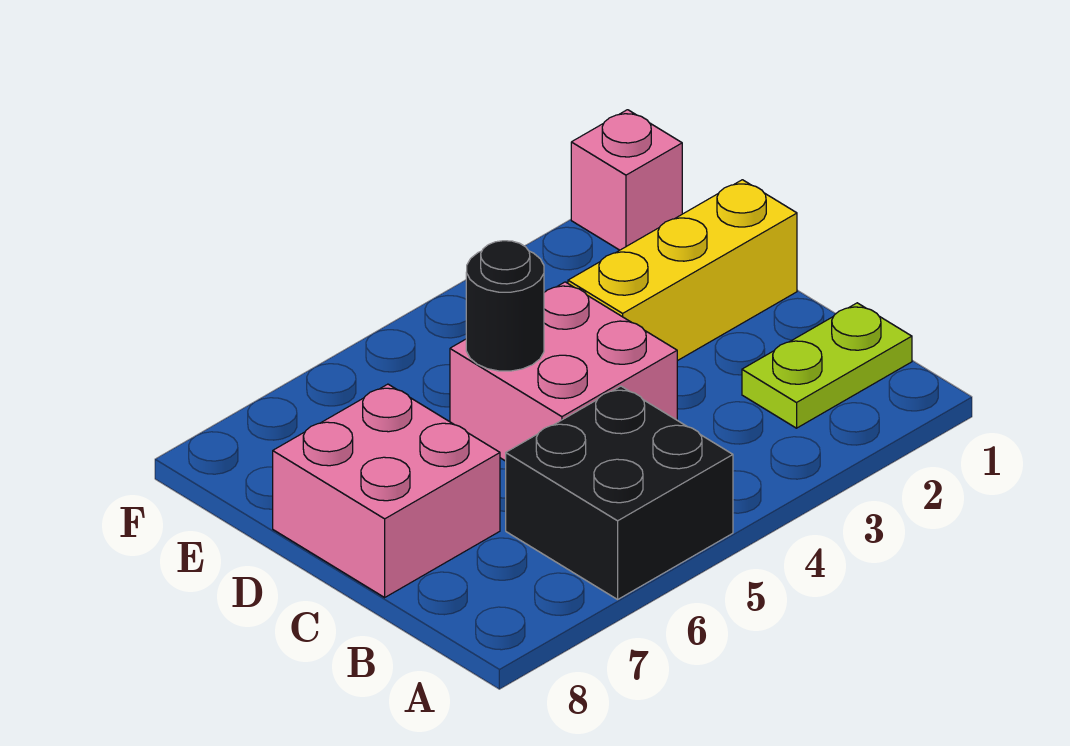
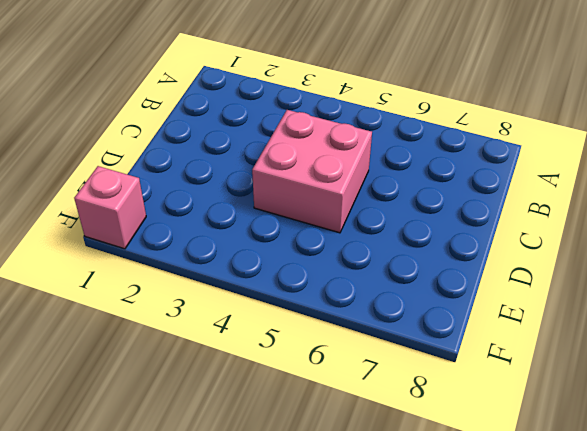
none -> black 2x2 brick [506,386,733,599]
none -> lime 1x2 plate [742,303,912,428]

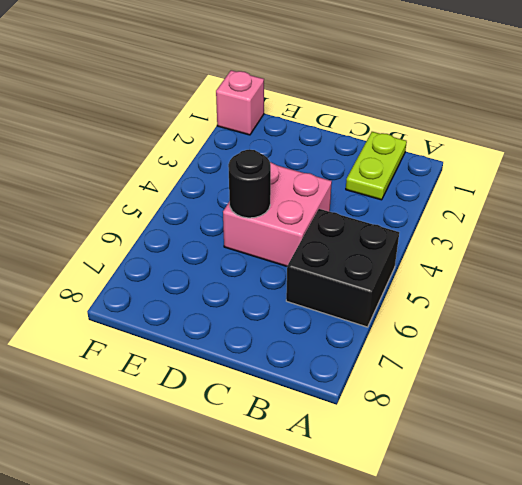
none -> pink 2x2 brick [273,384,500,597]
none -> yellow 1x3 brick [568,180,797,361]

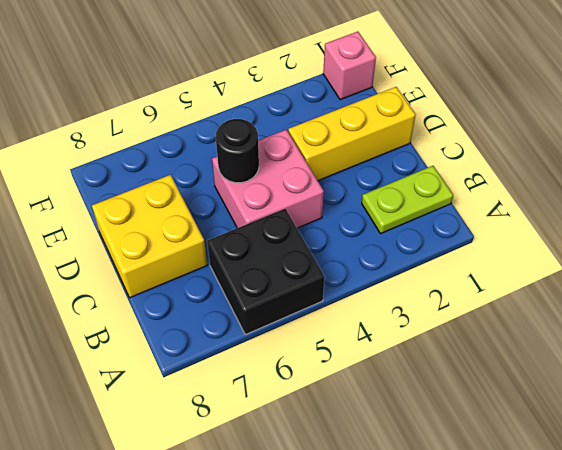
yellow 2x2 brick [92,175,207,298] -> pink 2x2 brick [273,384,500,597]

